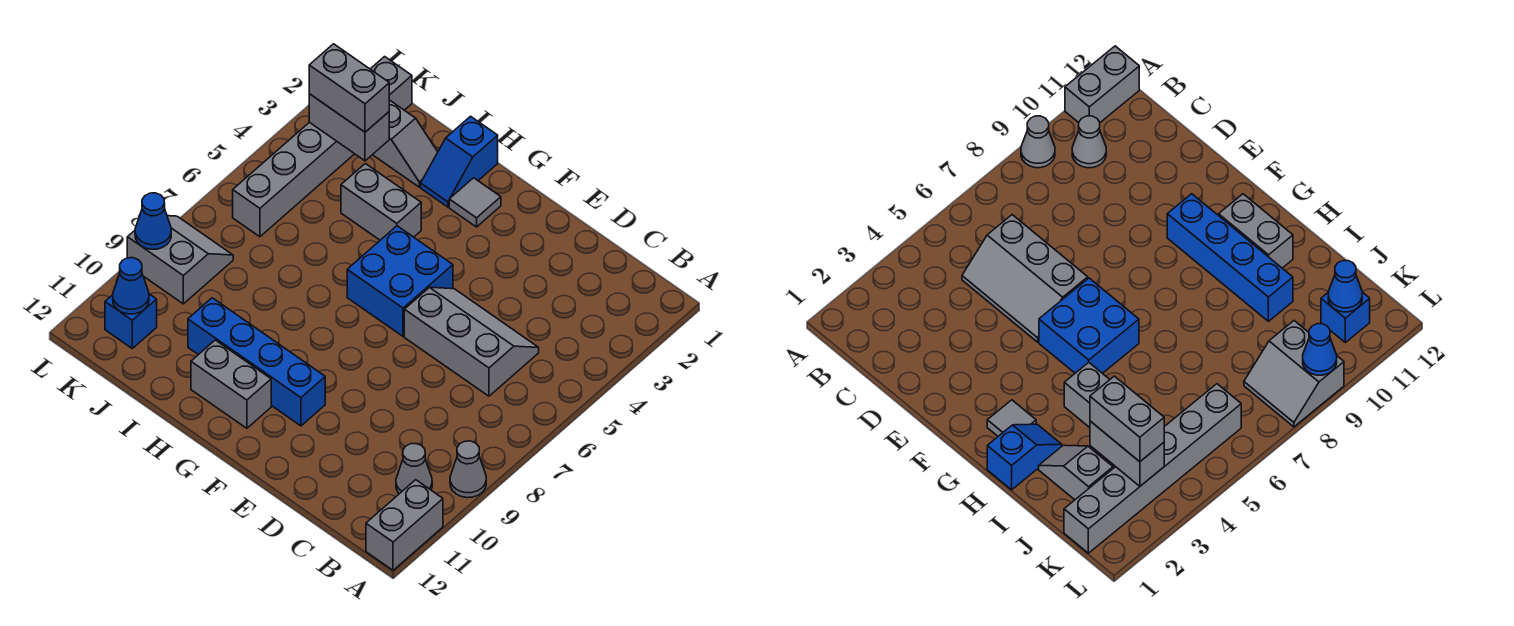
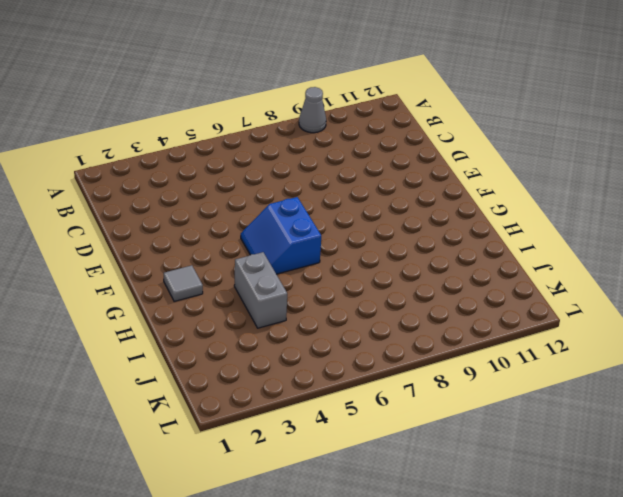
blue 2x2 slope [241,197,321,274] -> blue 2x2 brick [347,226,453,336]
none -> grey 1x2 brick [366,480,443,570]
none -> grey 1x1 cone [396,444,432,494]
none -> grey 2x3 slope [404,287,539,396]

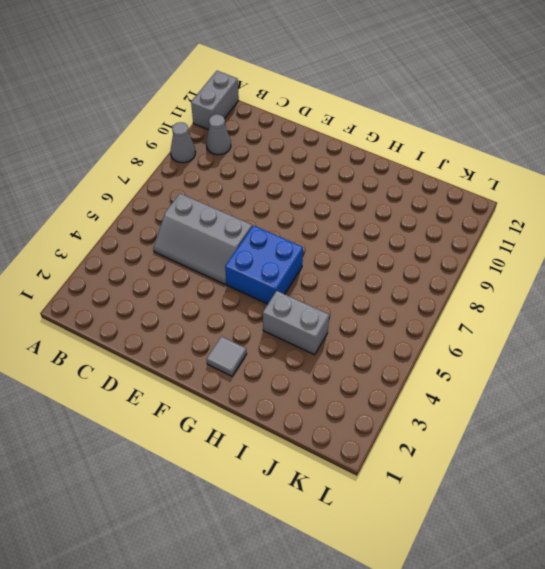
none -> blue 1x4 brick [188,298,325,426]
none -> grey 1x2 brick [191,340,271,428]
none -> blue 1x2 slope [421,116,498,207]

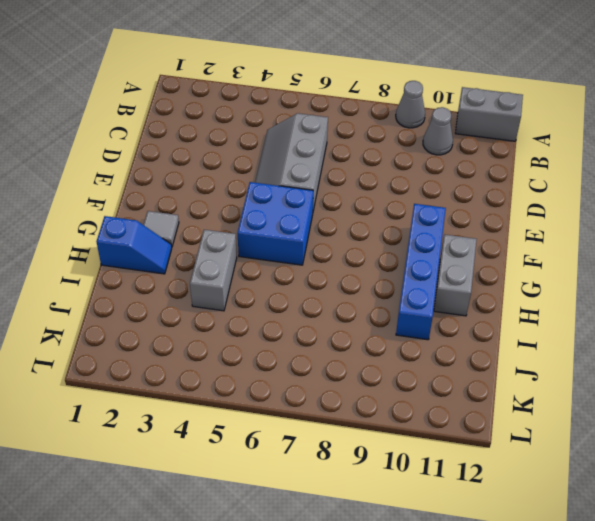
none -> grey 1x2 slope [373,100,438,187]
none -> grey 1x6 brick [233,57,412,237]
none -> grey 2x2 slope [127,216,233,304]

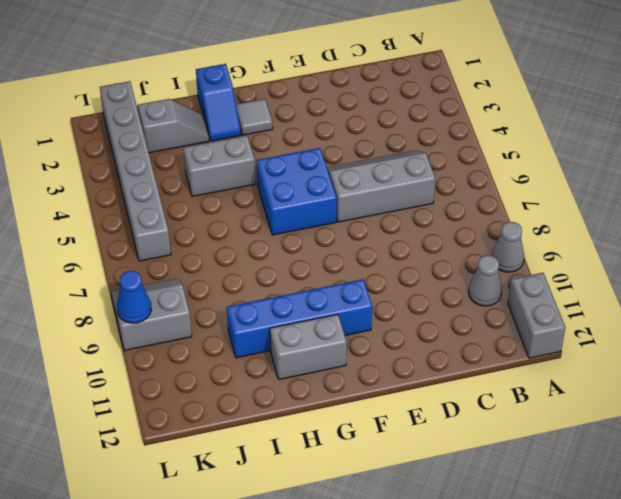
none -> blue 1x1 brick [105,294,157,348]
none -> grey 1x2 brick [309,94,389,161]
none -> blue 1x1 cone [113,258,149,314]

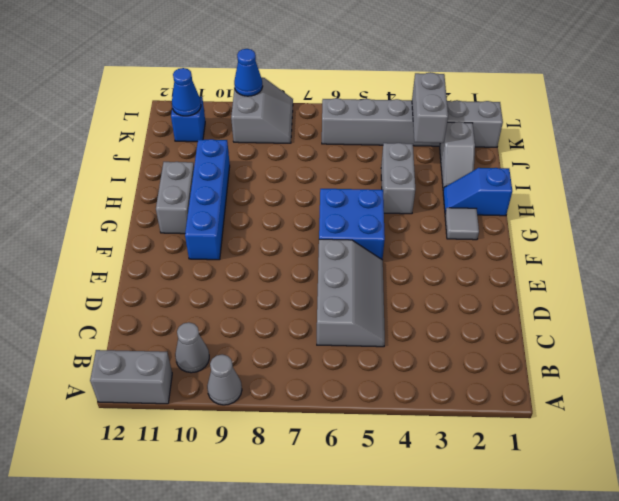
none -> grey 1x2 brick [309,44,389,132]

